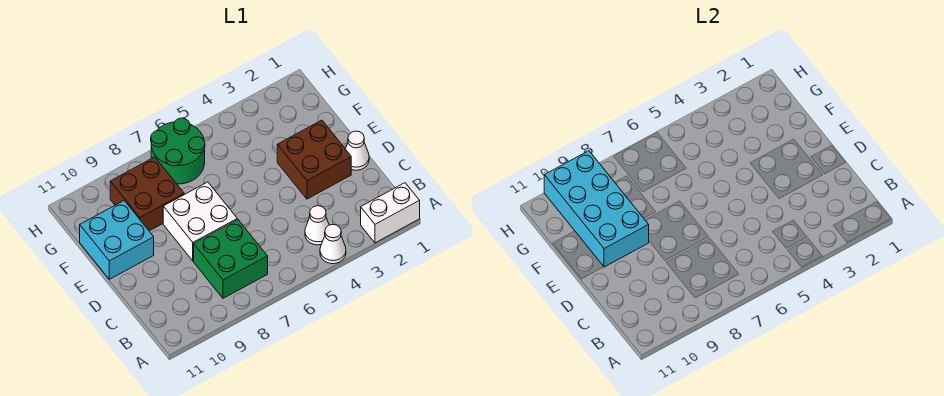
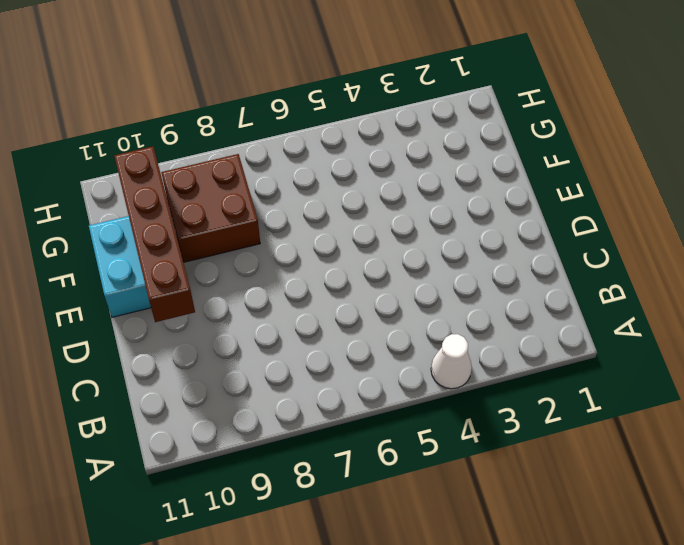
brown 1x4 brick [114,146,195,322] -> cyan 2x4 brick [544,151,649,267]
none -> white 1x2 brick [361,183,420,243]
none -> white 1x1 cone [305,206,329,245]

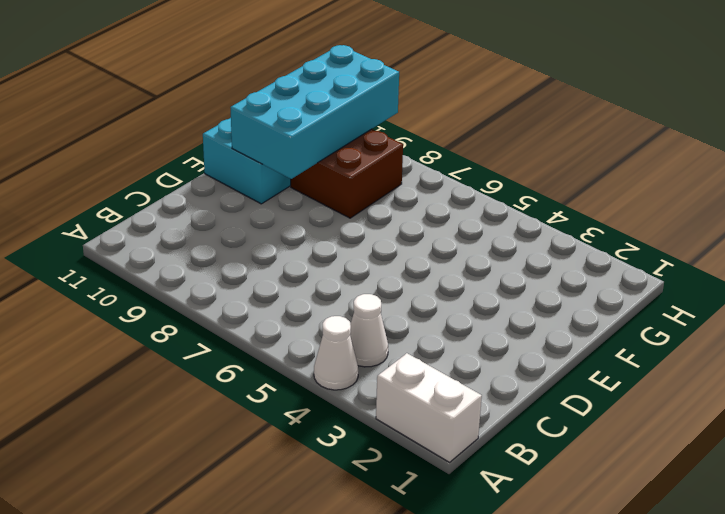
none -> green 2x2 brick [194,220,268,298]
none -> white 1x1 cone [346,131,369,170]

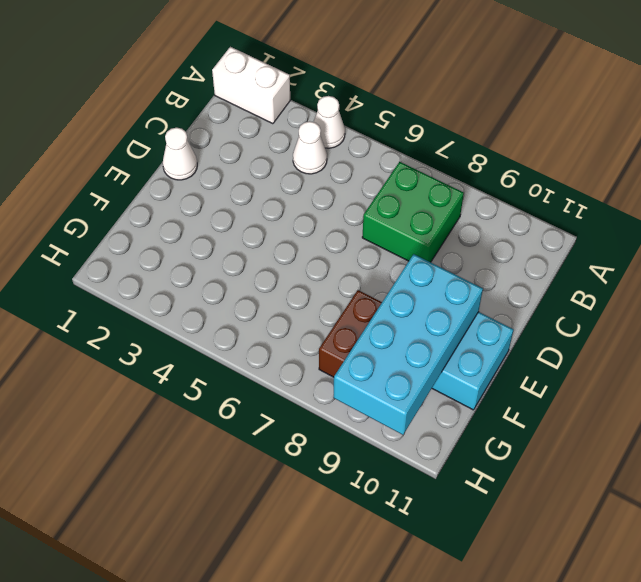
none -> brown 2x2 brick [277,120,351,199]
none -> white 2x2 brick [163,182,237,261]

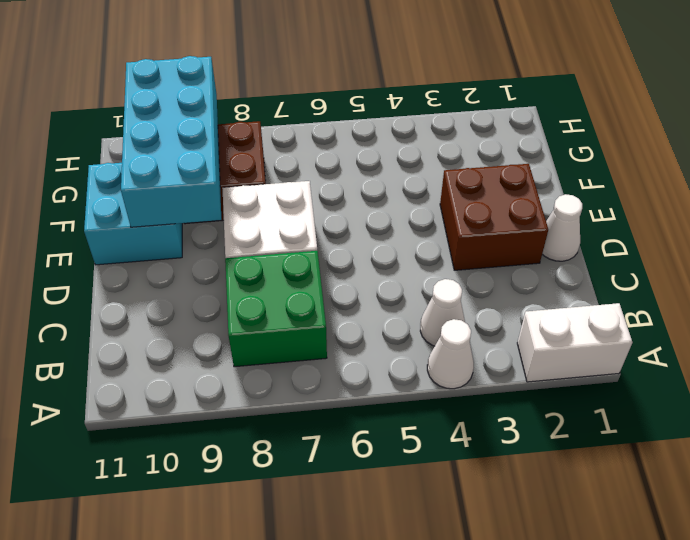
none -> green 2x2 round brick [151,118,205,184]

